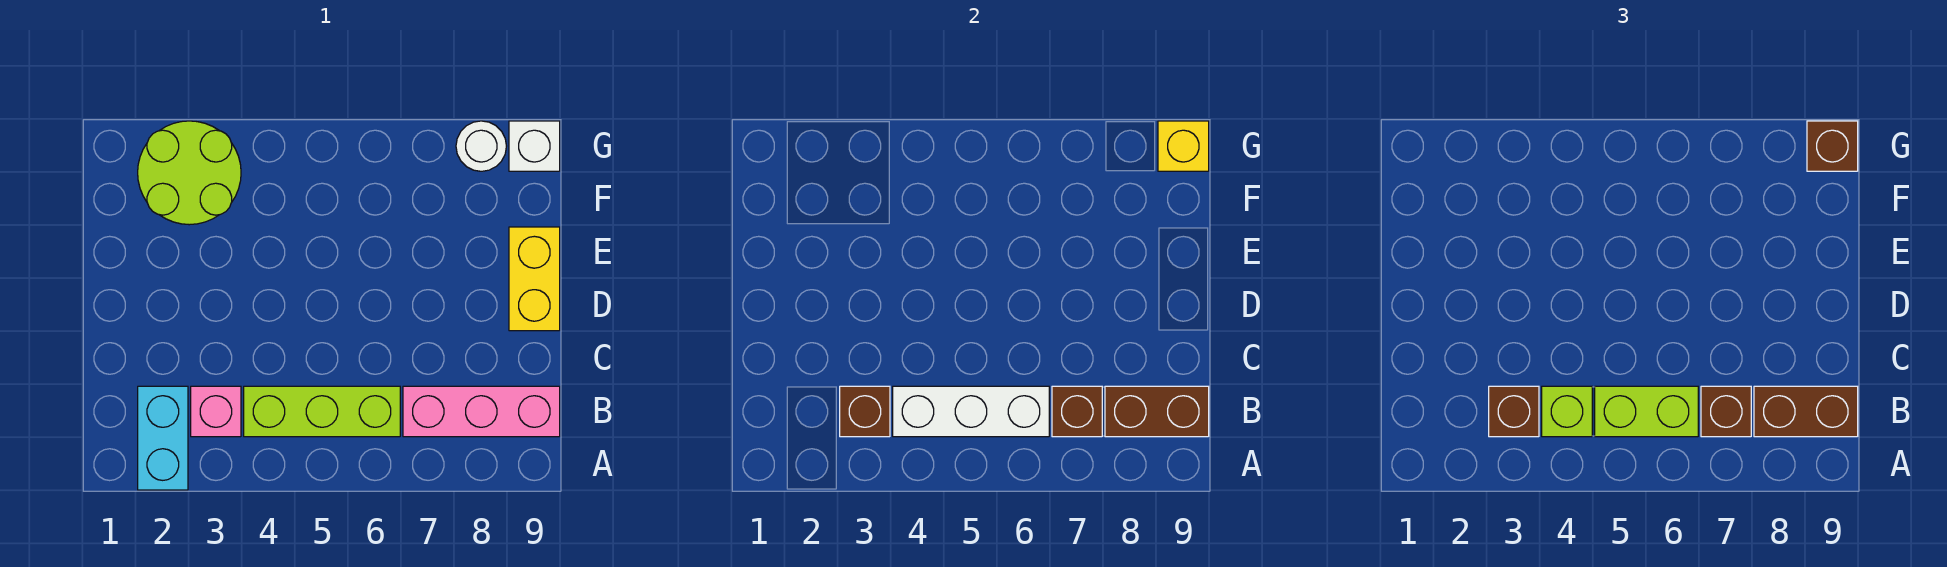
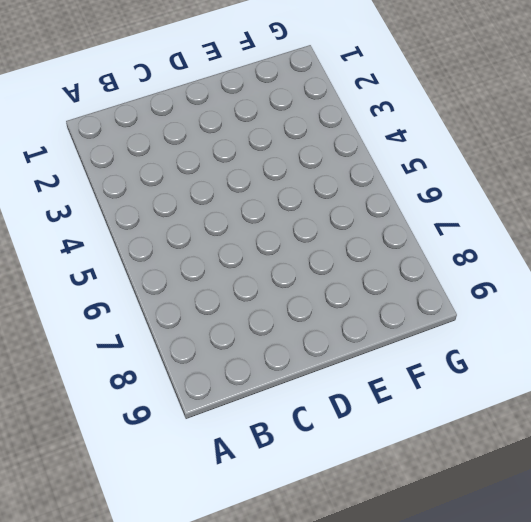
none -> cyan 1x2 brick [138,386,188,490]
none -> pink 1x1 brick [191,386,241,437]
none -> lime 1x3 brick [244,386,400,437]

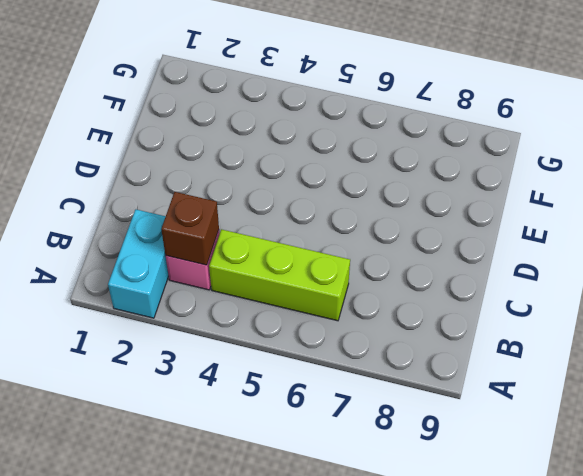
none -> pink 1x3 brick [403,386,560,437]
none -> yellow 1x2 brick [509,227,560,331]
none -> lime 2x2 round brick [138,121,241,225]

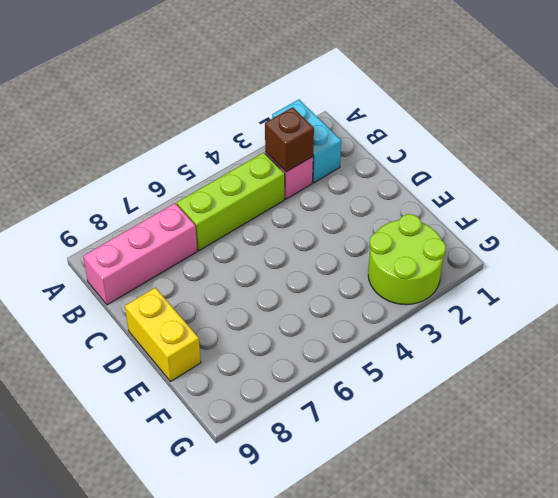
none -> white 1x1 round brick [456,121,506,171]
none -> white 1x1 brick [509,121,560,171]
none -> white 1x3 brick [893,386,1049,437]

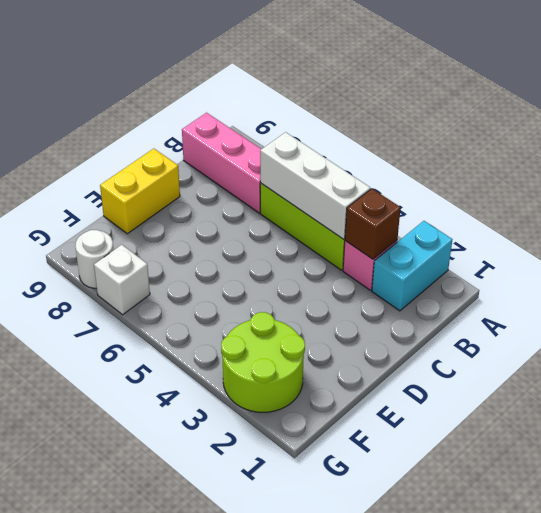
white 1x1 brick [94,245,150,315] -> white 1x1 brick moved to [509,121,560,171]
none -> brown 1x1 brick [1052,386,1102,437]
none -> brown 1x2 brick [1105,386,1209,437]
none -> yellow 1x1 brick [1158,121,1209,171]

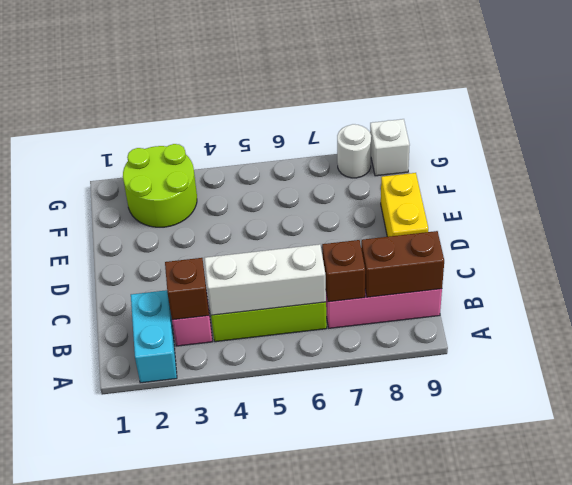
none -> yellow 1x1 brick [1158,121,1209,171]
none -> brown 1x1 brick [1489,386,1539,437]
none -> lime 1x1 brick [1542,386,1592,437]

